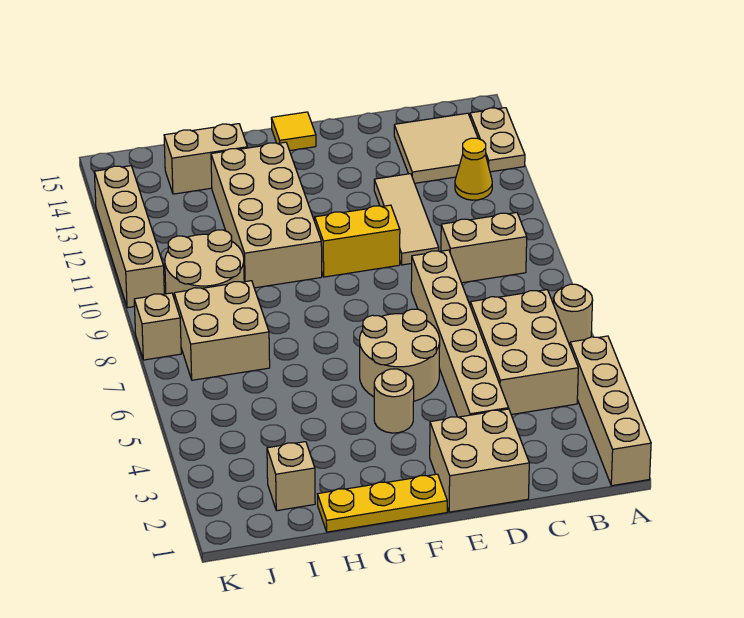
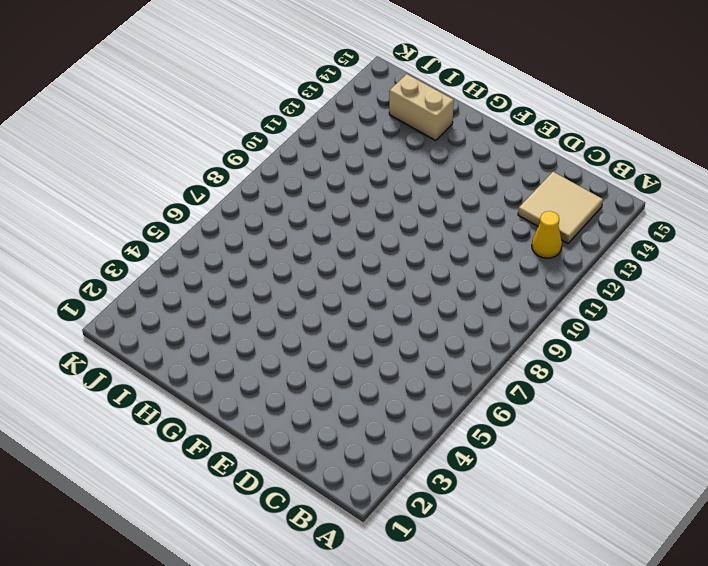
none -> tan 1x4 brick [570,336,651,486]
none -> tan 1x1 round brick [554,284,593,345]
none -> tan 1x2 plate [470,108,525,172]

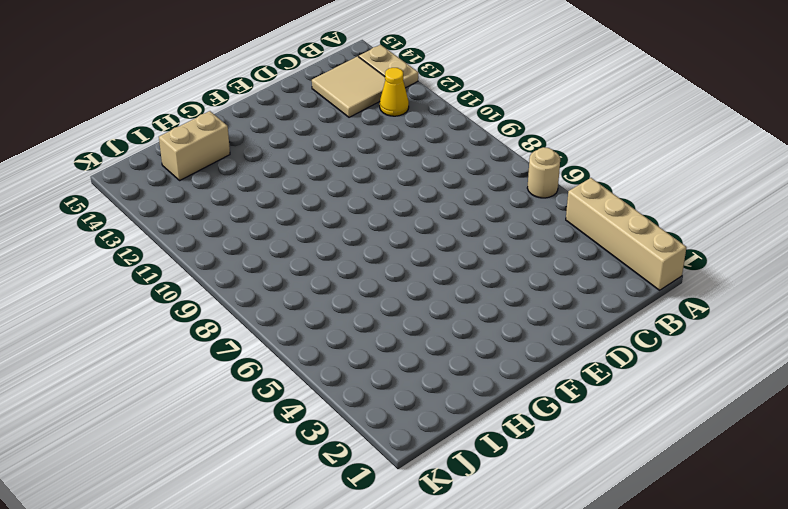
none -> tan 2x3 brick [470,290,578,415]
none -> tan 1x2 brick [441,213,527,283]
none -> tan 2x2 brick [430,409,529,512]

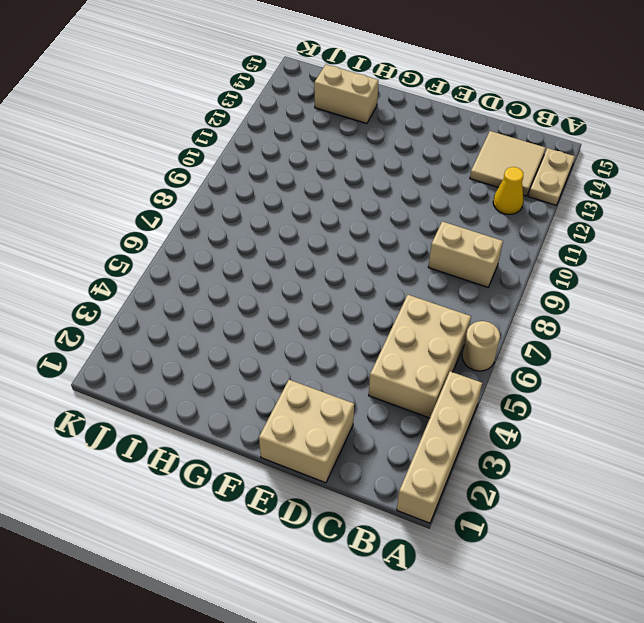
none -> tan 1x6 brick [411,250,509,417]
none -> tan 1x3 tile [374,174,439,265]
none -> tan 2x2 round brick [360,309,440,401]

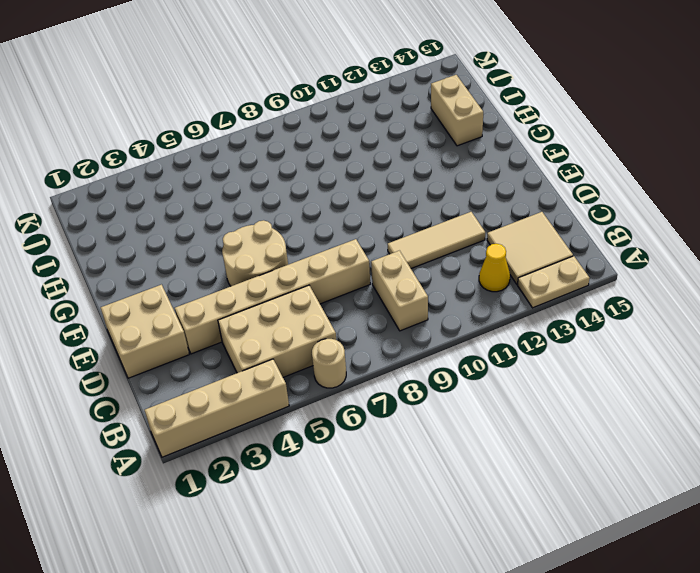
none -> yellow 1x2 brick [315,205,400,277]
none -> yellow 1x3 plate [318,474,447,532]
none -> tan 1x1 round brick [374,369,414,433]

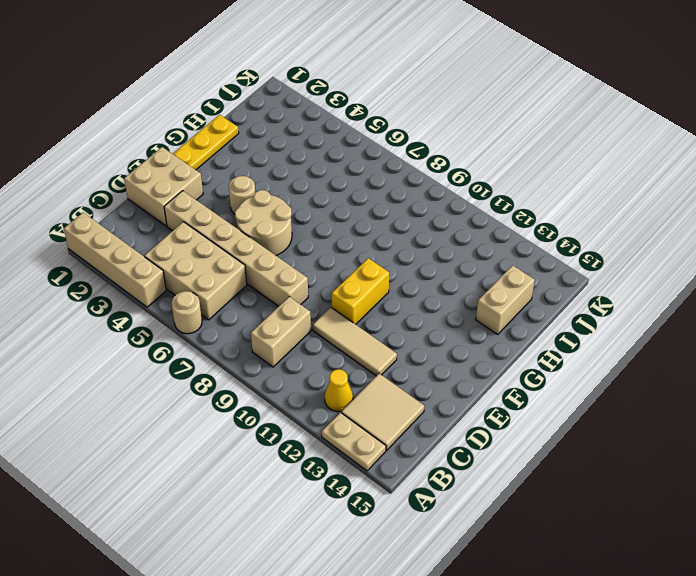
none -> yellow 1x1 tile [271,112,316,151]
none -> tan 2x4 brick [211,142,322,288]
none -> tan 1x1 brick [267,442,315,511]

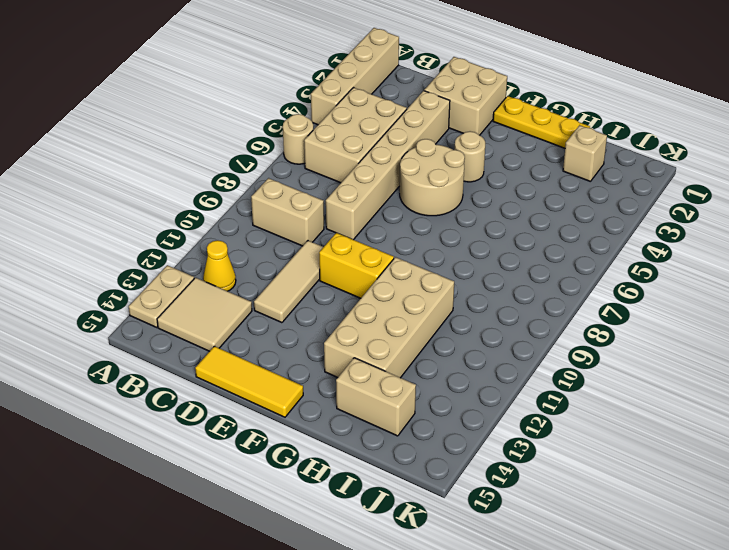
yellow 1x3 tile [195,346,303,417] -> yellow 1x1 tile [271,112,316,151]
none -> tan 2x2 brick [174,281,270,380]
none -> tan 2x2 round brick [165,230,244,297]
none -> tan 1x1 brick [134,293,181,360]

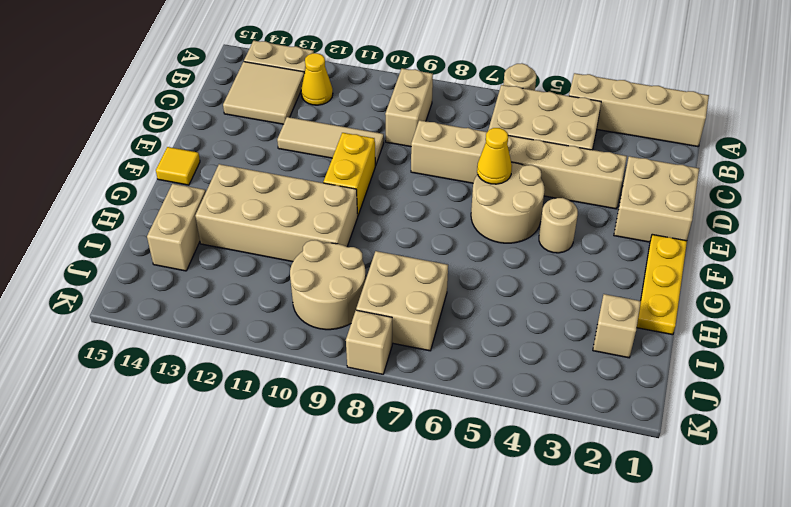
yellow 1x1 cone [477,128,512,184] -> none
none -> tan 1x4 brick [94,166,164,308]

